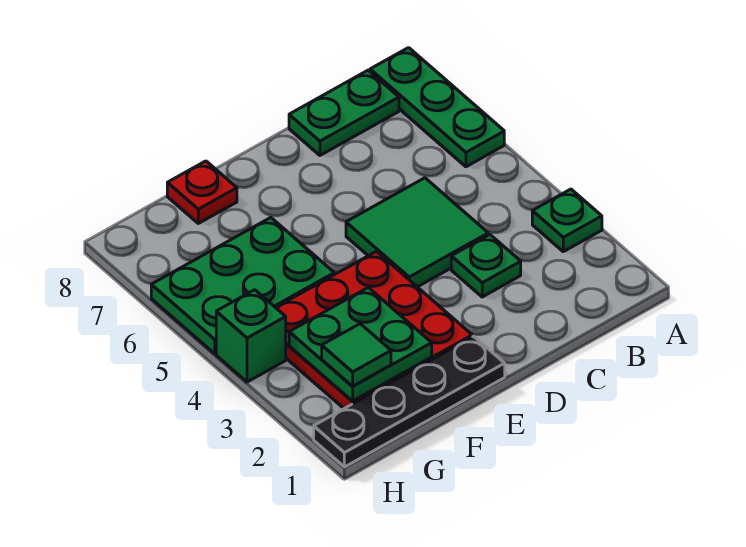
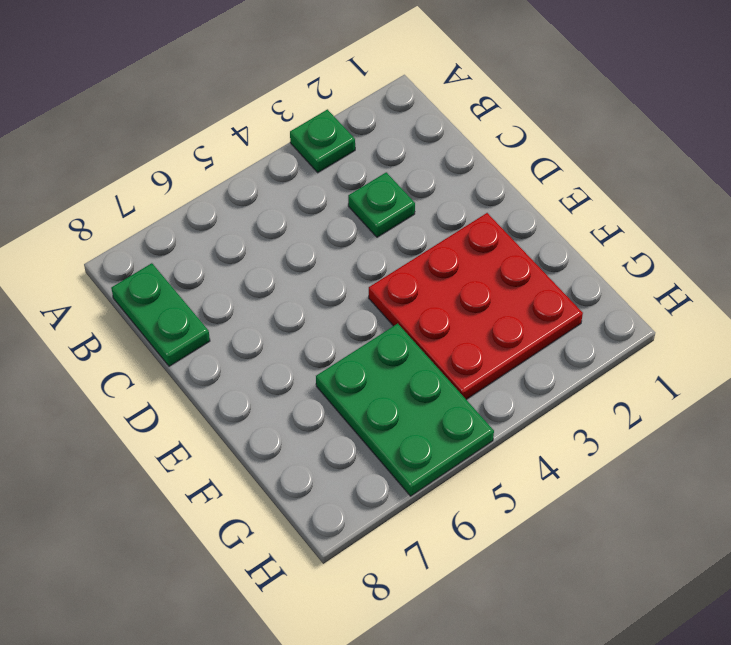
none -> green 1x3 plate [370,48,504,167]
none -> green 2x2 tile [346,178,488,287]
none -> black 1x4 plate [314,336,505,467]

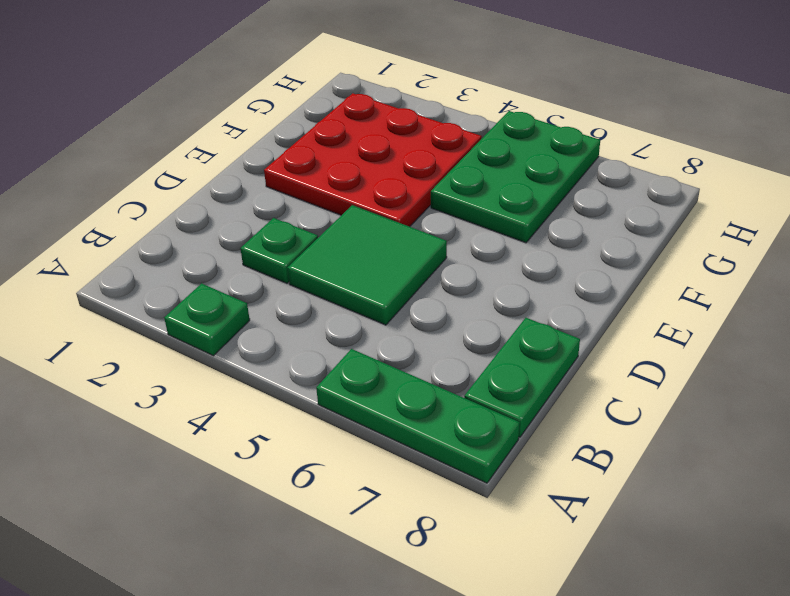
none -> black 1x4 plate [314,336,505,467]
none -> red 1x1 plate [167,161,237,223]
none -> green 1x1 brick [216,290,286,382]

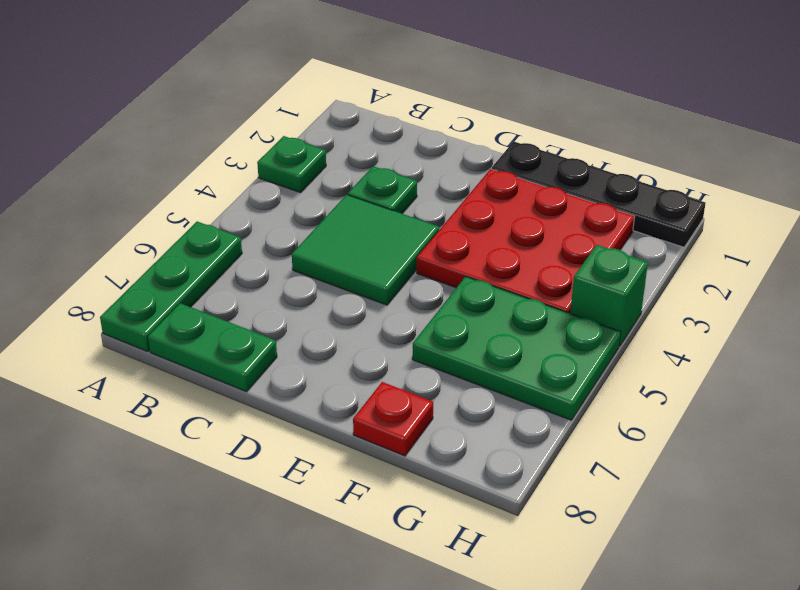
none -> green 2x2 plate [289,288,432,401]
none -> green 1x1 tile [322,324,391,386]

